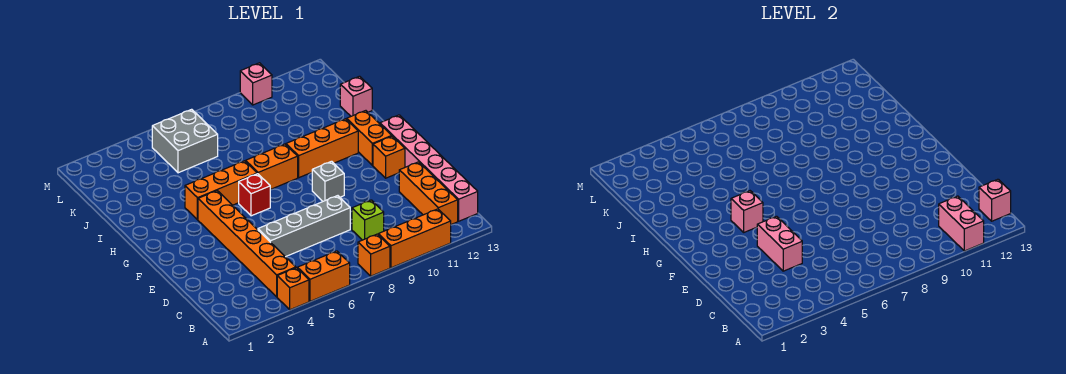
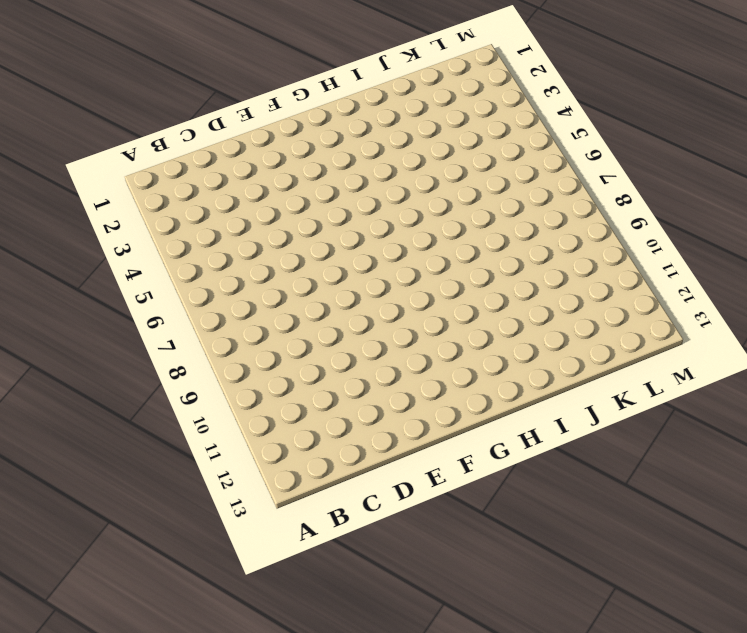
none -> orange 1x1 brick [277,268,309,310]
none -> orange 1x2 brick [297,251,350,302]
none -> orange 1x1 brick [358,234,390,276]

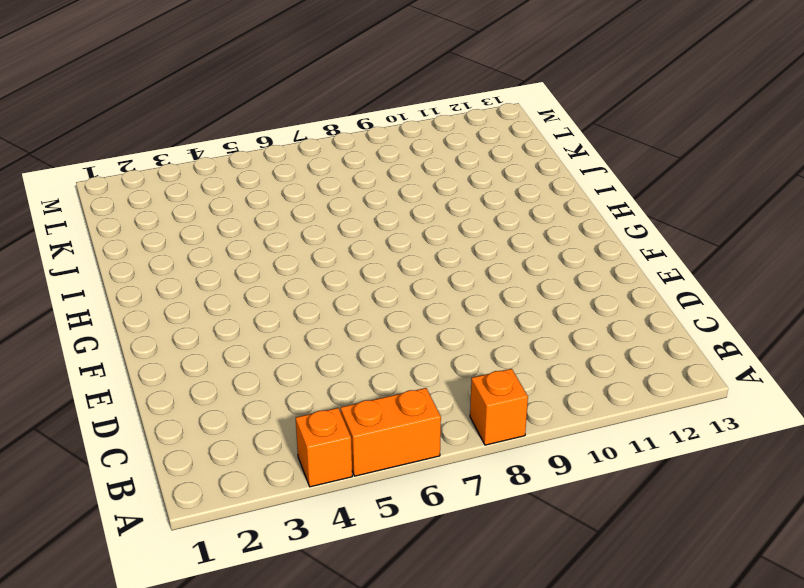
none -> orange 1x3 brick [378,209,451,268]
none -> orange 1x6 brick [198,191,296,297]
none -> orange 1x3 brick [399,162,458,224]

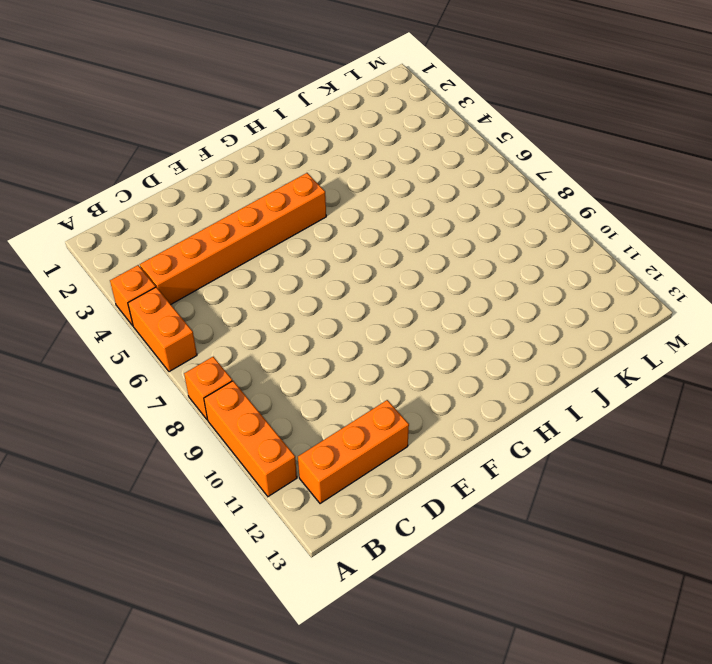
none -> pink 1x6 brick [380,115,478,221]
none -> lime 1x1 brick [352,200,384,240]
none -> grey 1x4 brick [258,196,350,257]

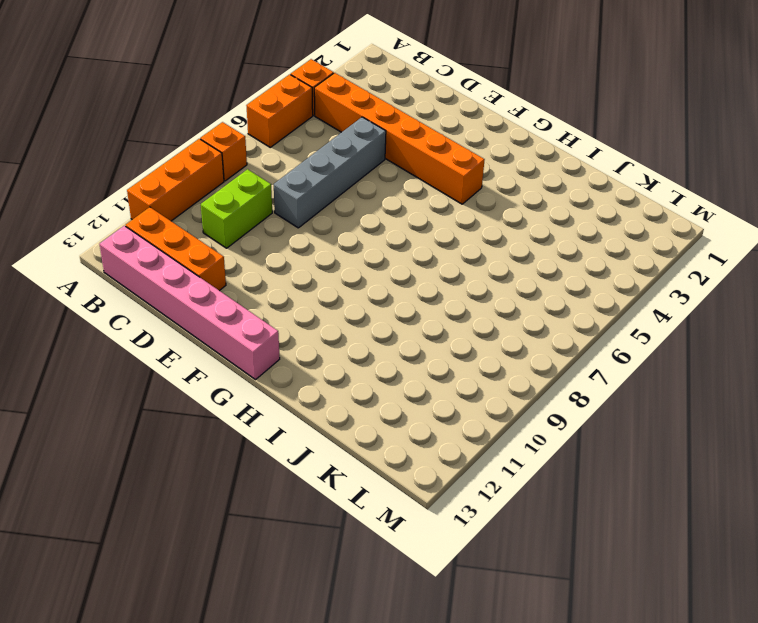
lime 1x2 brick [201,169,272,248] -> lime 1x1 brick [352,200,384,240]
none -> grey 1x1 brick [312,161,344,201]
none -> orange 1x1 brick [373,136,405,178]
none -> red 1x1 brick [239,174,270,216]

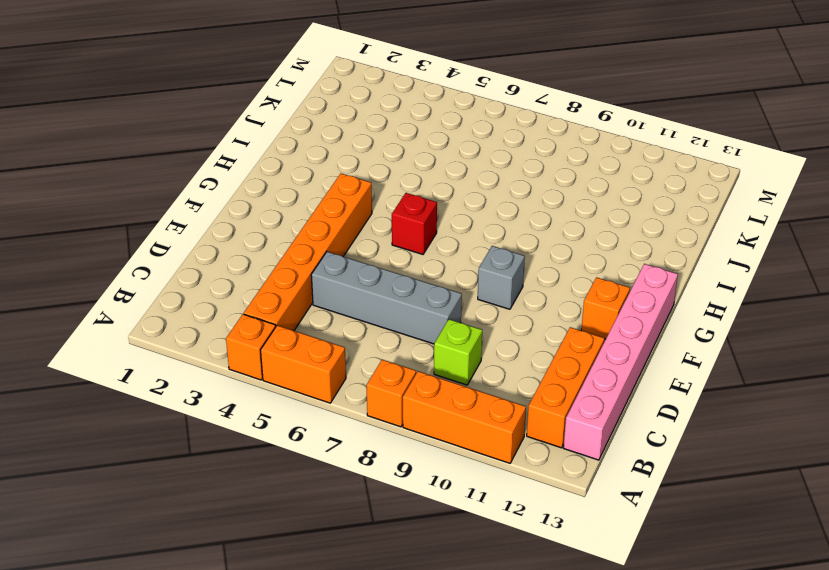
none -> orange 1x2 brick [347,111,391,165]
none -> orange 1x3 brick [185,161,257,220]
none -> orange 1x2 brick [246,144,298,190]

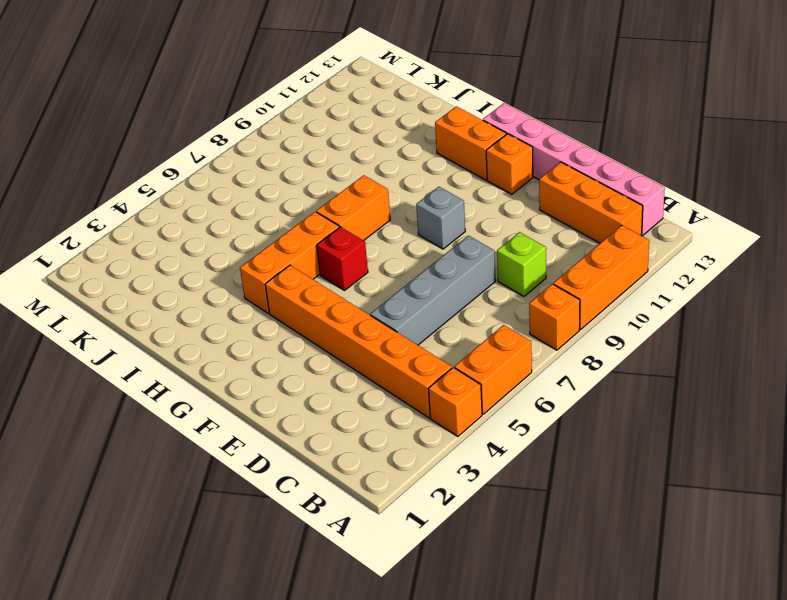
none -> orange 1x3 brick [286,119,358,178]
none -> pink 1x1 brick [340,76,372,116]
none -> grey 2x2 brick [152,109,218,173]

